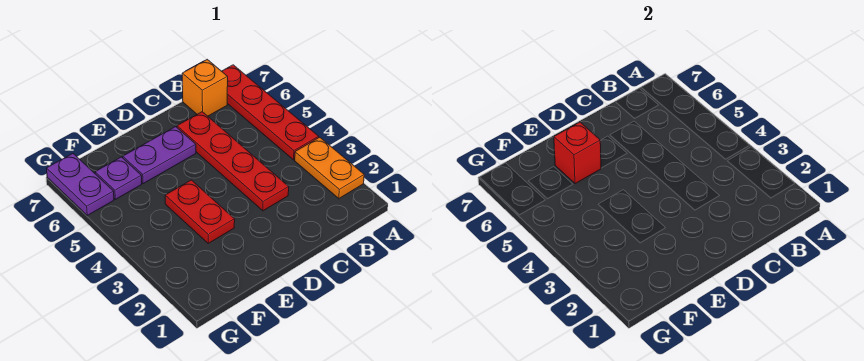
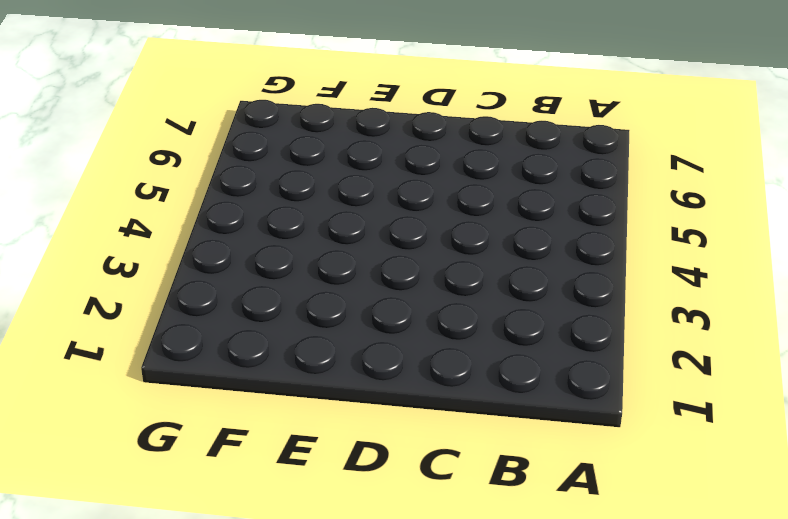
none -> orange 1x2 plate [295,137,364,199]
none -> red 1x4 plate [222,65,319,160]

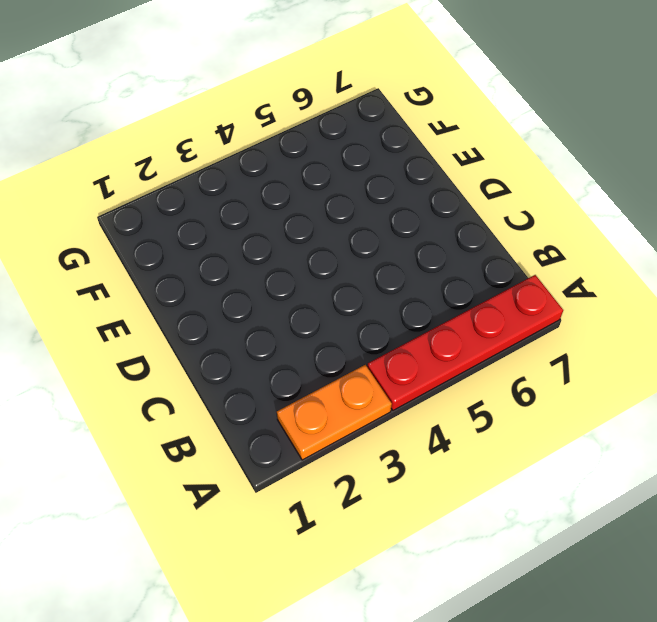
none -> orange 1x1 brick [182,59,228,116]
none -> red 1x4 plate [177,112,289,211]

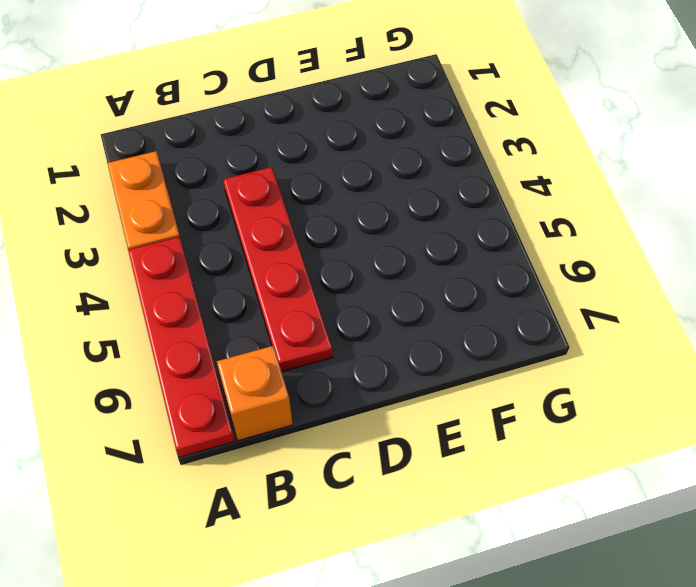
none -> purple 1x2 plate [123,127,196,184]
none -> red 1x2 plate [165,180,235,243]

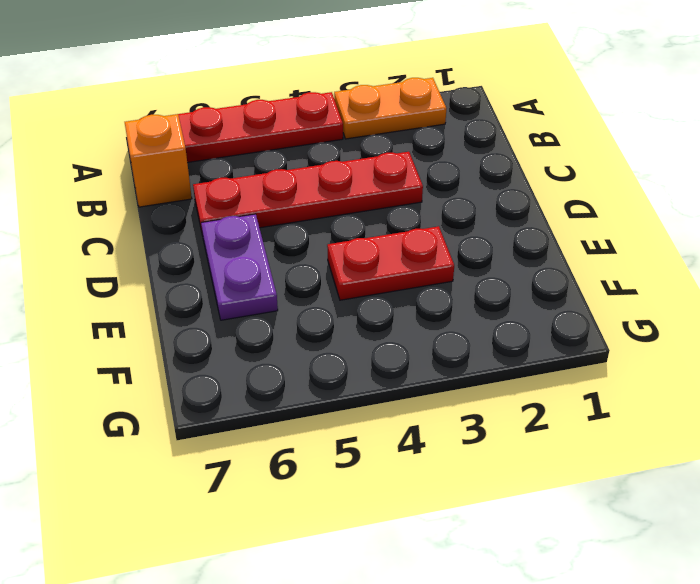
none -> purple 1x1 plate [95,157,142,199]
none -> purple 1x2 plate [46,154,114,215]

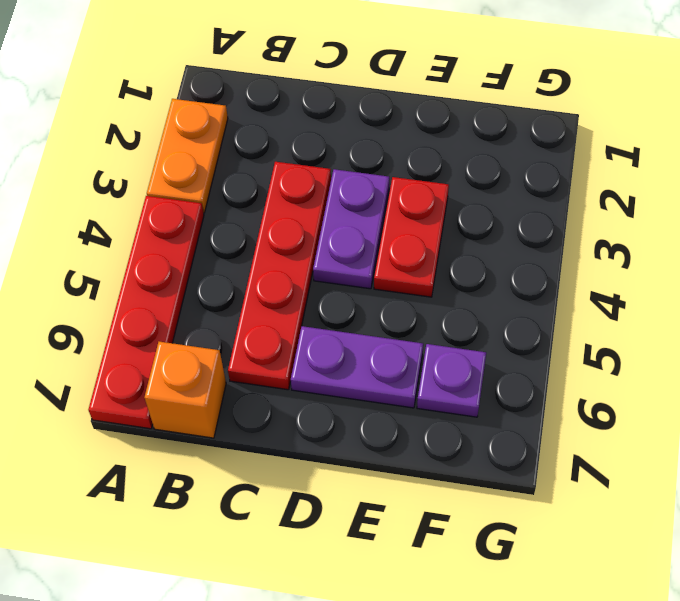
purple 1x2 plate [313,169,389,289] -> purple 1x2 plate moved to [46,154,114,215]
none -> red 1x1 brick [554,122,601,184]

